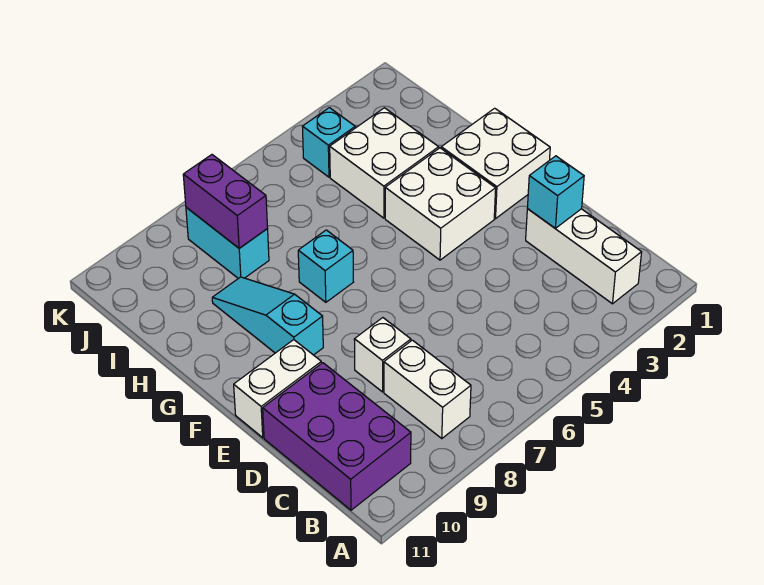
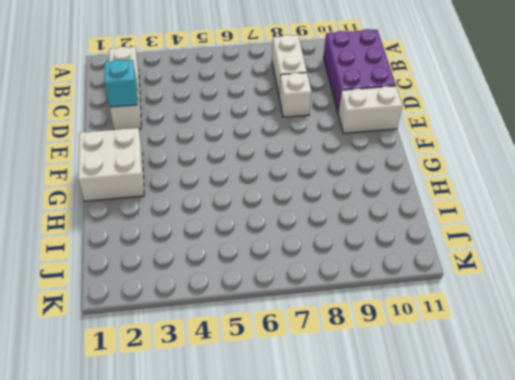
none -> white 2x2 brick [385,148,496,260]
none -> cyan 1x3 slope [212,277,323,355]
none -> cyan 1x1 brick [298,230,353,302]

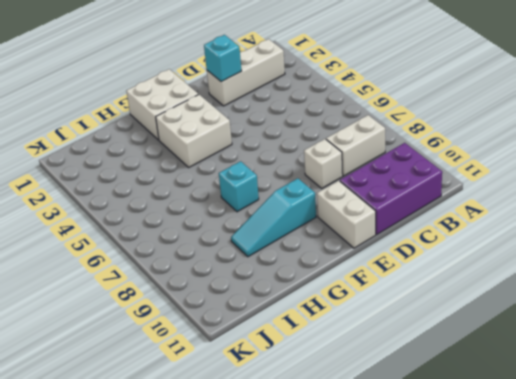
none -> white 2x2 brick [330,108,439,218]
none -> cyan 1x2 brick [186,207,269,278]
none -> cyan 1x1 brick [302,108,355,177]

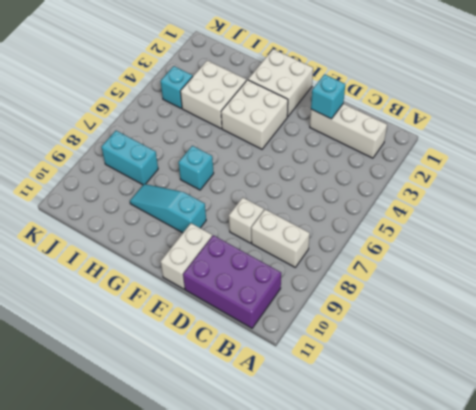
none -> purple 1x2 brick [183,155,268,248]

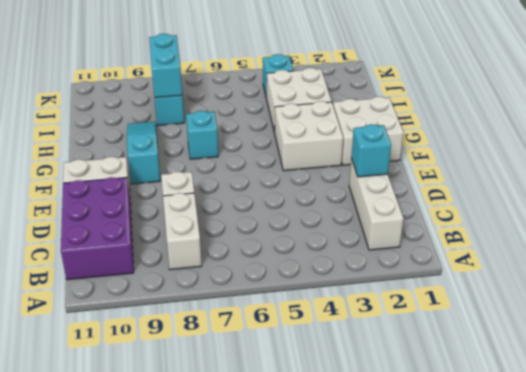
cyan 1x2 brick [149,34,182,98] -> purple 1x2 brick [183,155,268,248]

